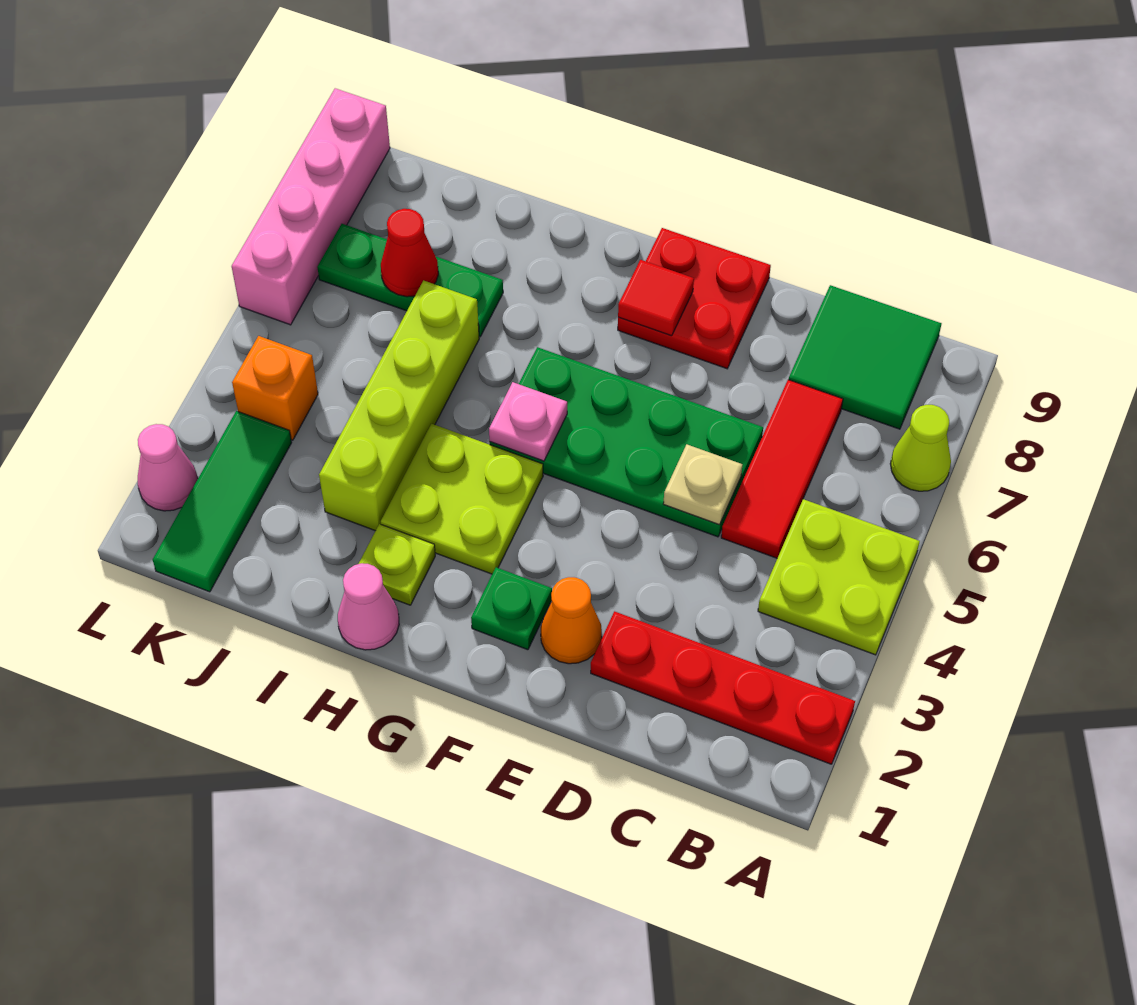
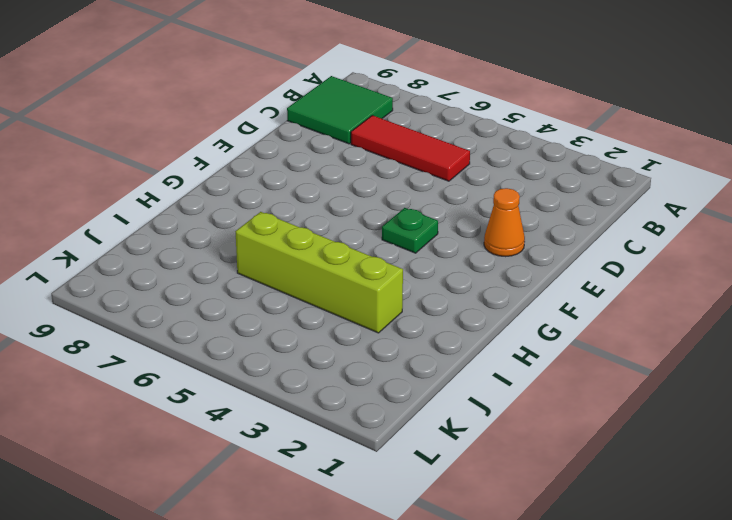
green 1x1 plate [382,208,438,253] -> green 1x1 plate moved to [471,567,552,650]
none -> red 1x4 plate [591,611,855,764]
none -> lime 2x2 plate [758,499,920,655]
none -> lime 1x1 cone [890,405,951,491]

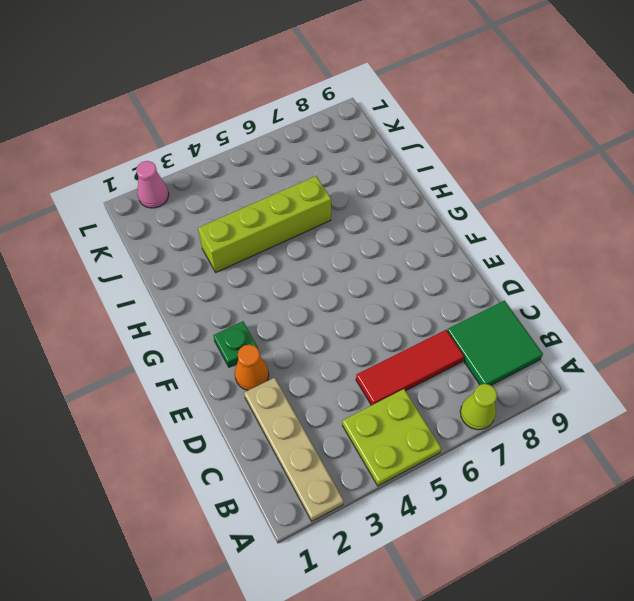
tan 1x4 plate [244,378,344,521] -> red 1x4 plate [591,611,855,764]
none -> green 2x4 plate [490,347,763,537]
none -> red 2x2 plate [618,228,771,369]
none -> lime 2x2 plate [381,424,543,574]

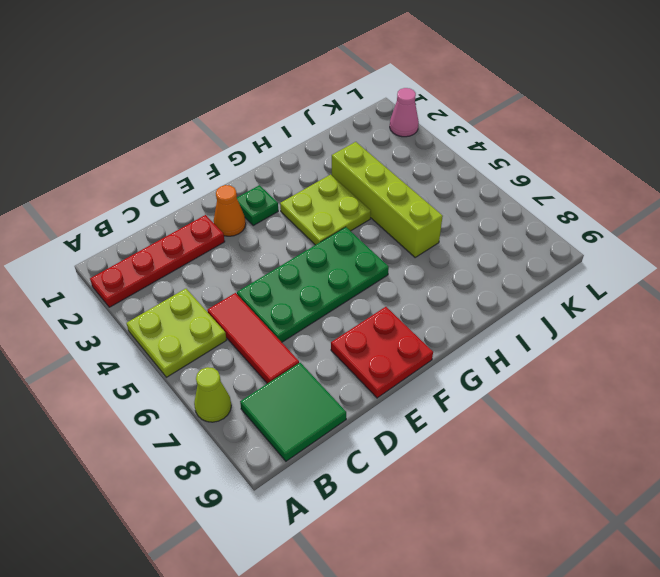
none -> pink 1x1 cone [338,563,399,650]
none -> lime 1x1 plate [359,524,435,605]
none -> green 1x3 plate [317,224,503,337]

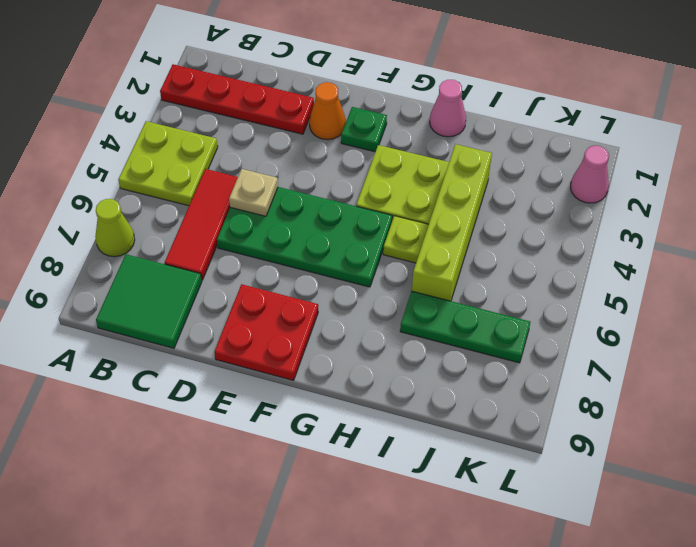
lime 1x1 plate [383,216,429,263] -> lime 1x1 plate moved to [359,524,435,605]
none -> green 1x3 tile [153,411,292,592]
none -> orange 1x1 brick [232,336,318,440]
none -> pink 1x4 brick [232,88,390,325]

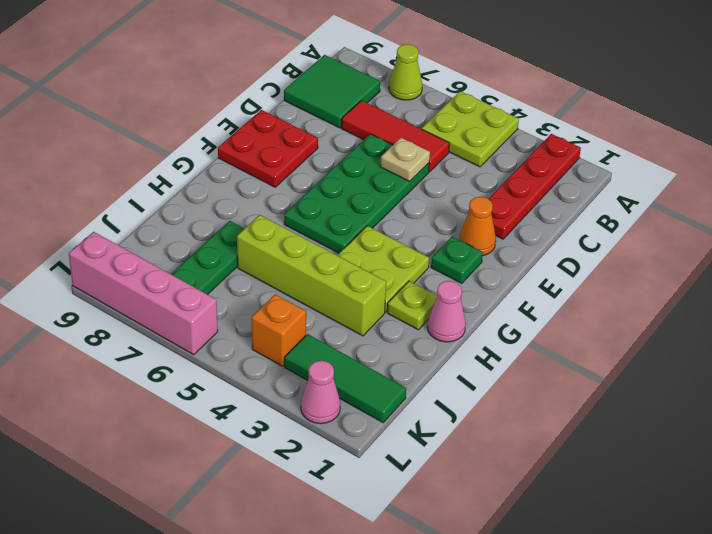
none -> red 1x1 tile [618,260,694,336]
none -> pink 1x1 plate [489,382,567,461]
none -> red 1x1 cone [381,209,438,297]

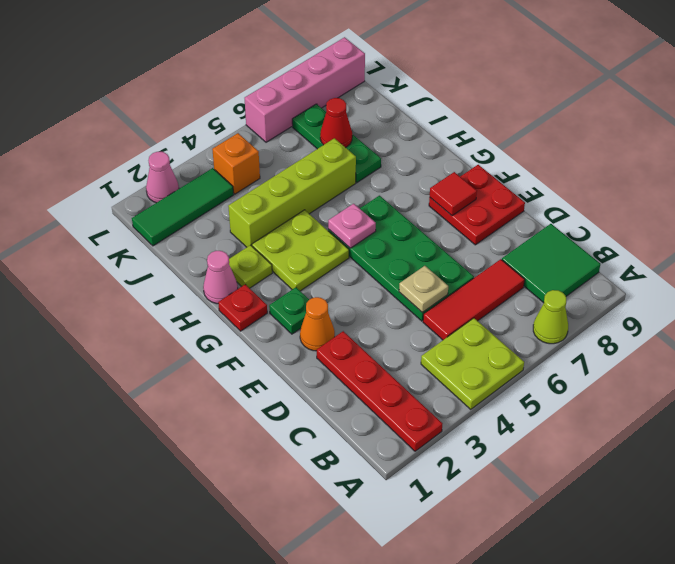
red 1x1 plate [218,284,267,331] -> none

